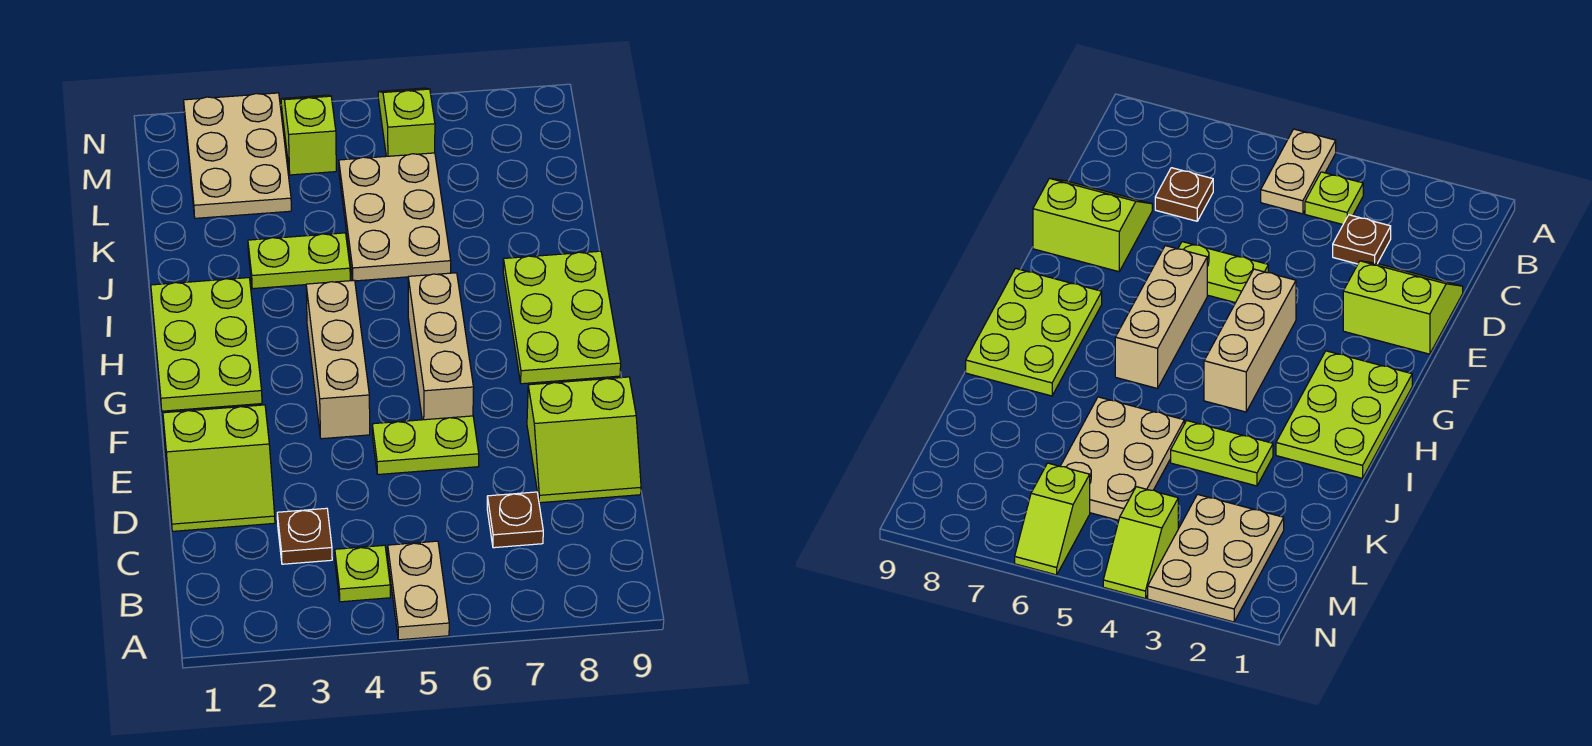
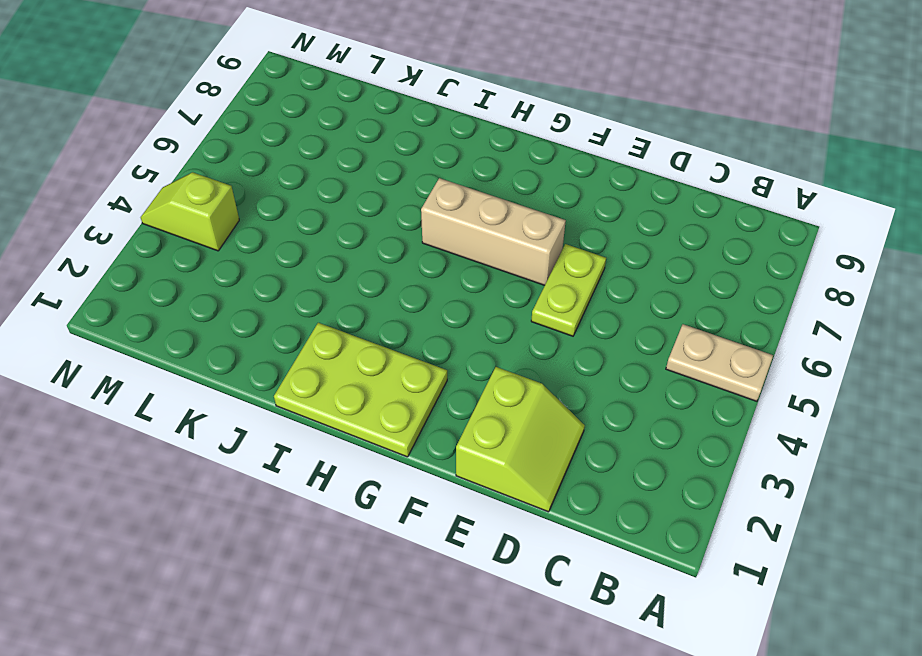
none -> lime 1x1 plate [335,545,390,602]
none -> brown 1x1 plate [277,508,332,564]
none -> brown 1x1 plate [487,492,543,548]

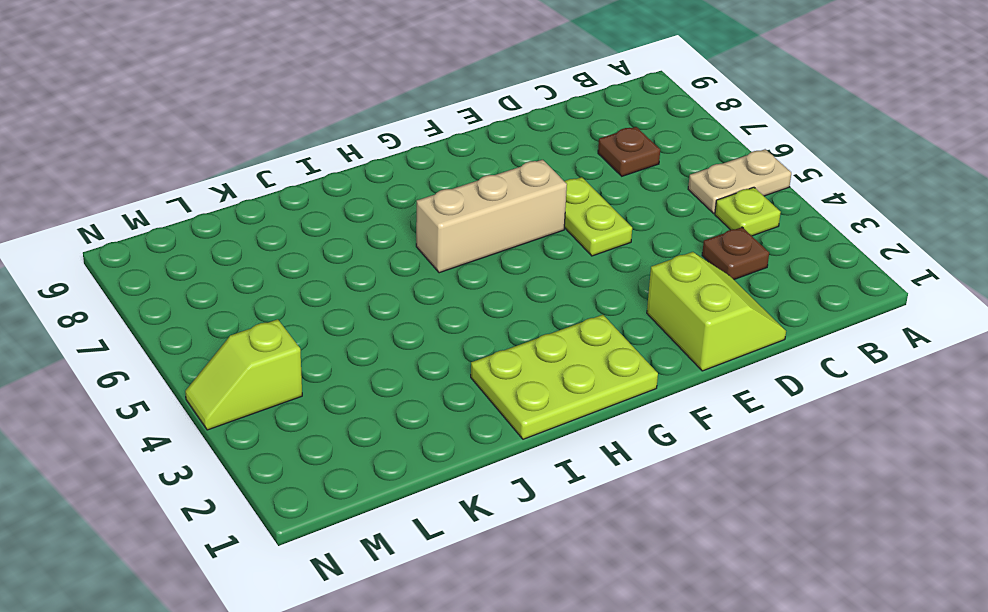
none -> lime 2x2 slope [527,377,641,503]
none -> tan 1x3 brick [306,280,370,439]
none -> lime 2x3 plate [503,251,621,384]

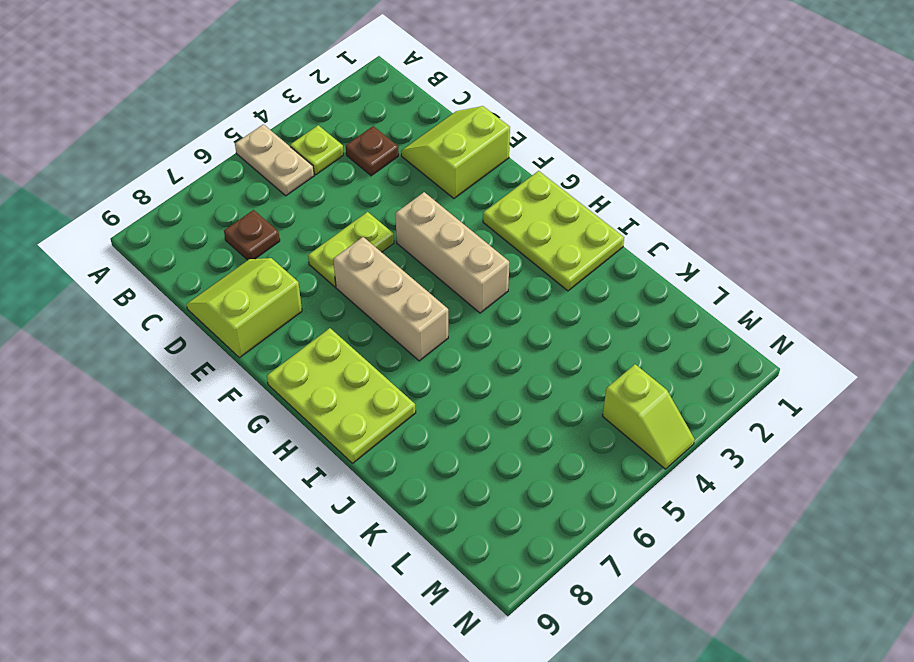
none -> lime 1x2 plate [248,233,350,289]
none -> tan 2x3 plate [339,153,451,281]
none -> tan 2x3 plate [184,93,291,218]

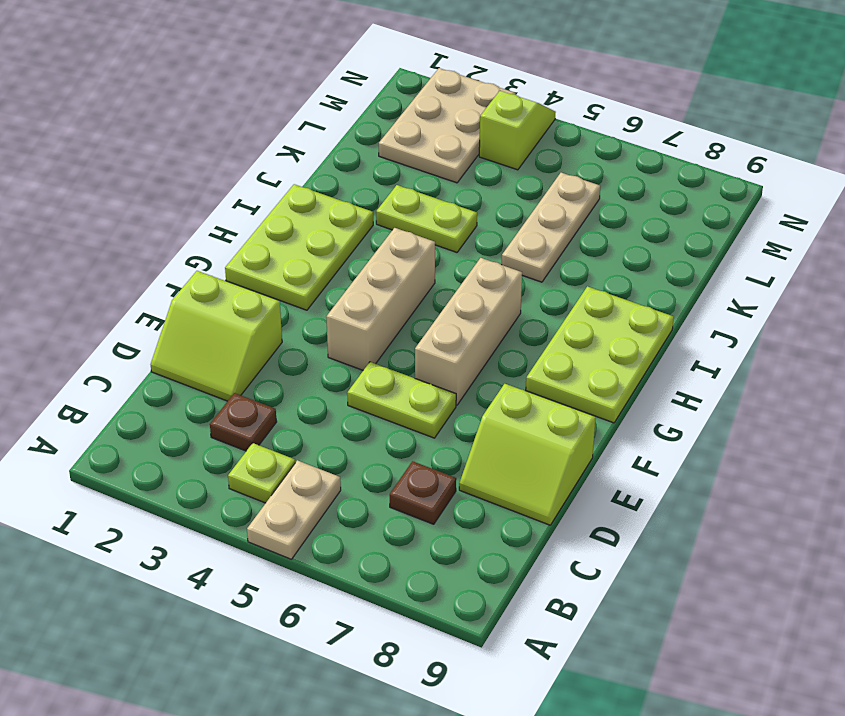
tan 1x3 plate [502,173,600,282] -> tan 2x3 plate [339,153,451,281]
none -> lime 1x2 slope [378,88,435,156]

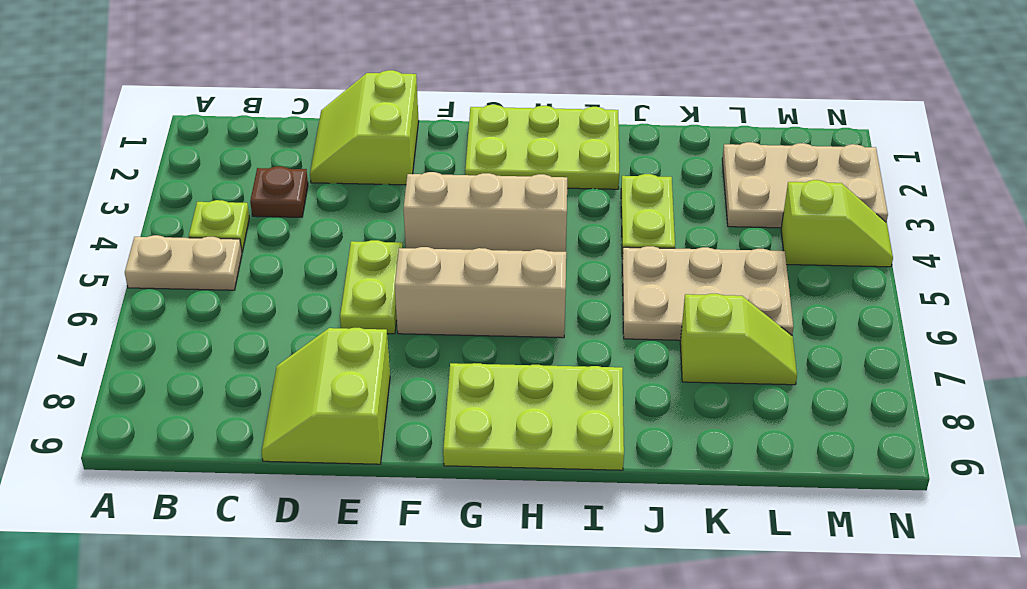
lime 1x2 slope [680,294,797,385] -> lime 1x2 slope moved to [378,88,435,156]
none -> brown 1x1 plate [487,492,543,548]

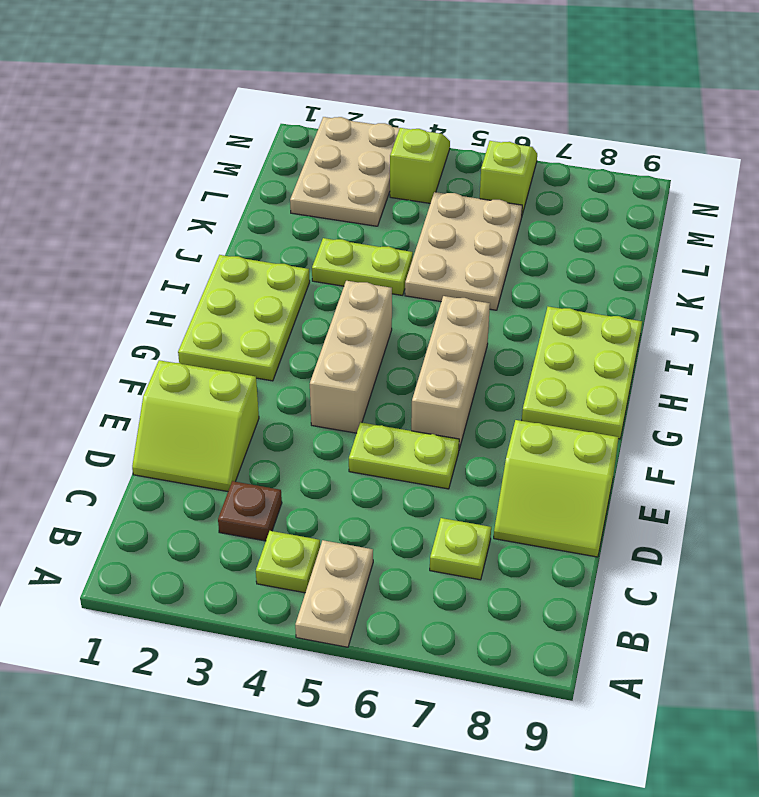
lime 1x1 plate [430,518,491,580] -> brown 1x1 plate [487,492,543,548]

